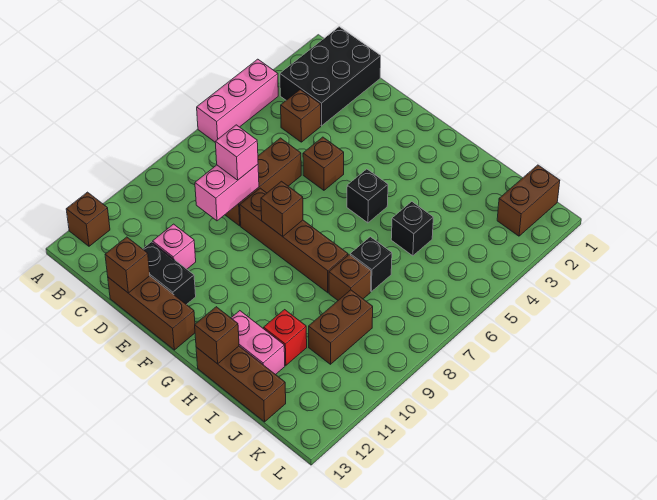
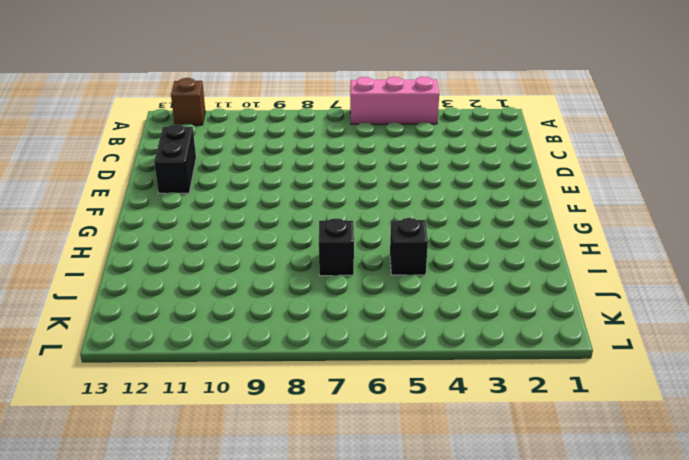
none -> black 2x3 brick [280,27,381,126]
none -> brown 1x1 brick [281,90,321,142]
none -> brown 1x3 brick [225,138,301,226]

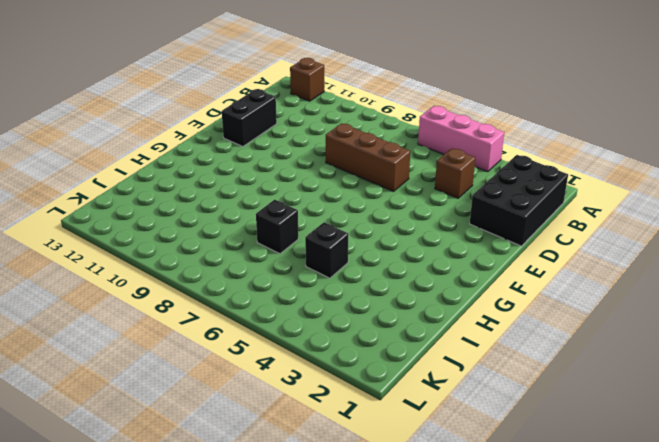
black 2x3 brick [470,155,568,246] -> black 2x3 brick turned to [280,27,381,126]
none -> pink 1x1 brick [153,224,196,269]
none -> brown 1x3 brick [108,276,195,350]
none -> brown 1x1 brick [303,137,344,190]

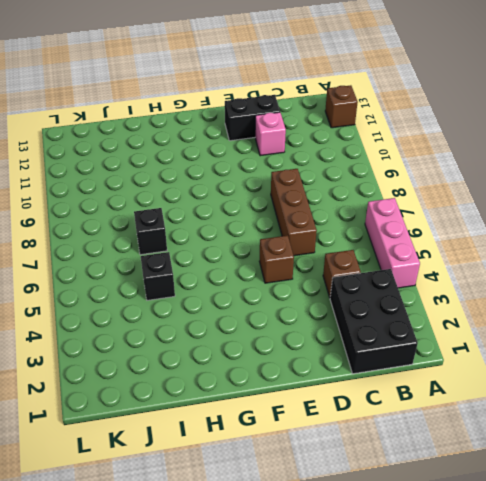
none -> brown 1x3 brick [108,276,195,350]
none -> brown 1x4 brick [240,188,348,293]
none -> black 1x1 brick [347,169,388,223]

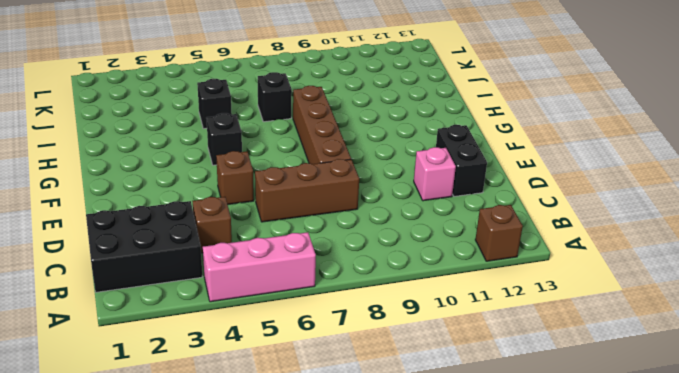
none -> brown 1x3 brick [108,276,195,350]
none -> pink 1x2 brick [231,311,285,375]
none -> brown 1x3 brick [196,346,286,422]

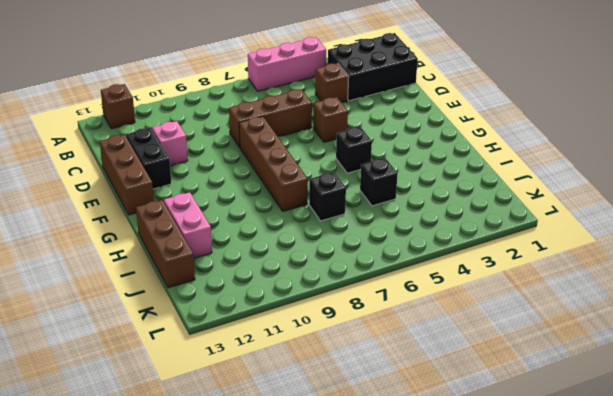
none -> brown 1x1 brick [329,255,371,300]
none -> red 1x1 brick [264,310,307,365]
none -> brown 1x2 brick [309,290,373,364]

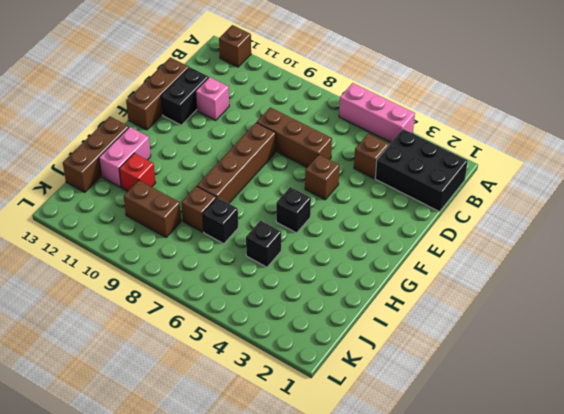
none -> brown 1x2 brick [497,165,560,236]
none -> pink 1x2 brick [195,164,259,221]
none -> brown 1x1 brick [105,237,150,293]

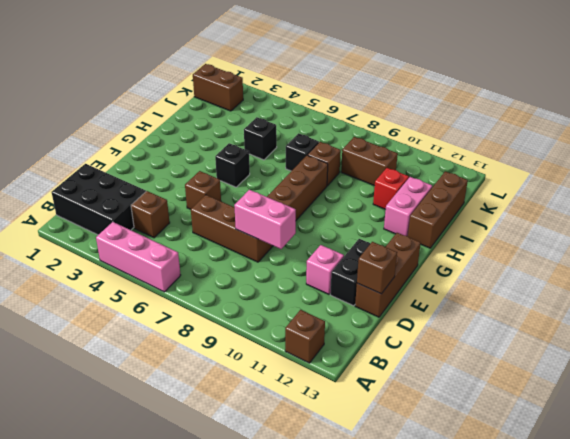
none -> brown 1x1 brick [261,181,303,237]
none -> brown 1x1 brick [195,307,239,364]
none -> pink 1x1 brick [215,125,258,180]

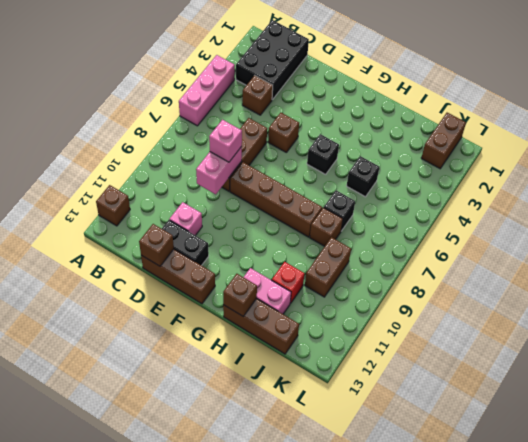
none -> brown 1x1 brick [261,181,303,237]

